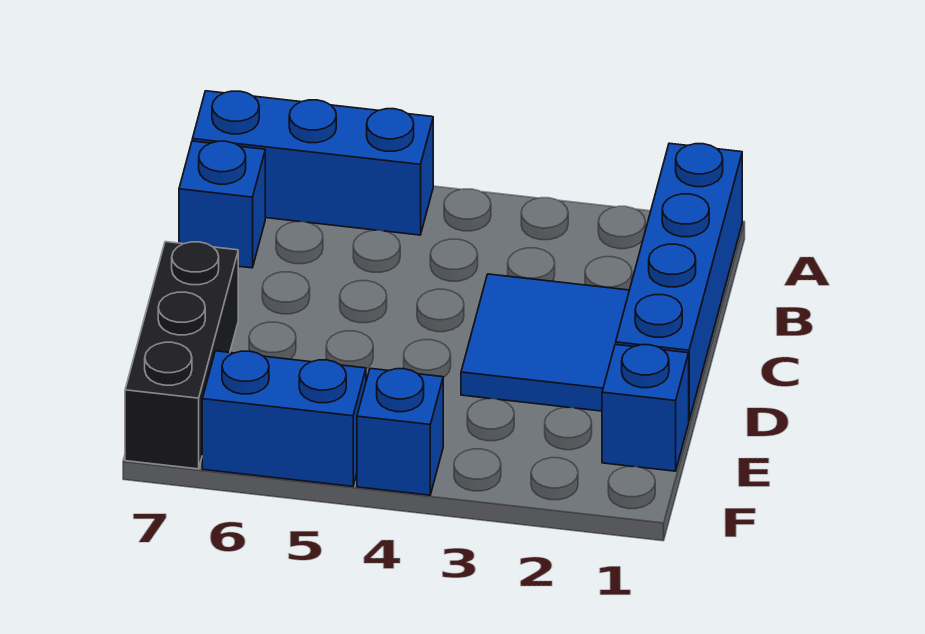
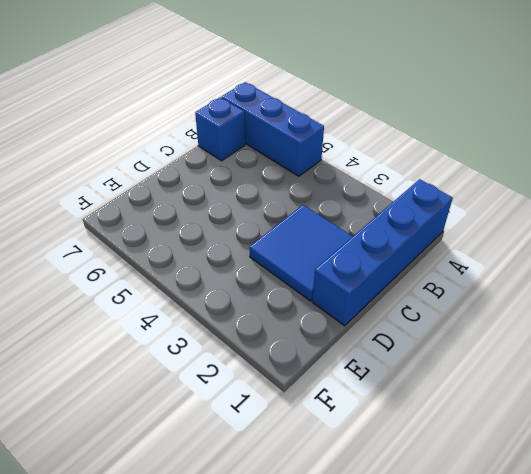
none -> black 1x3 brick [125,242,238,469]
none -> blue 1x1 brick [602,344,689,471]

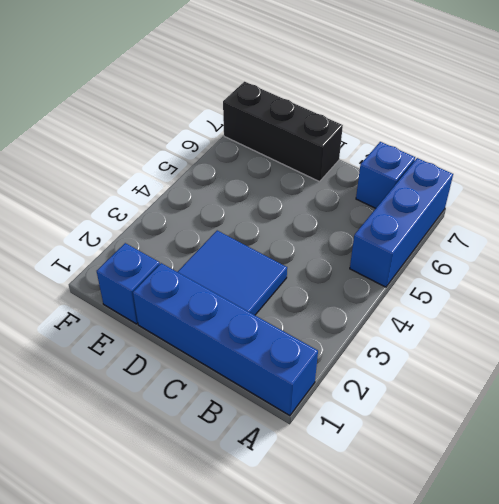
none -> blue 1x1 brick [357,368,443,495]
none -> blue 1x2 brick [202,351,366,486]

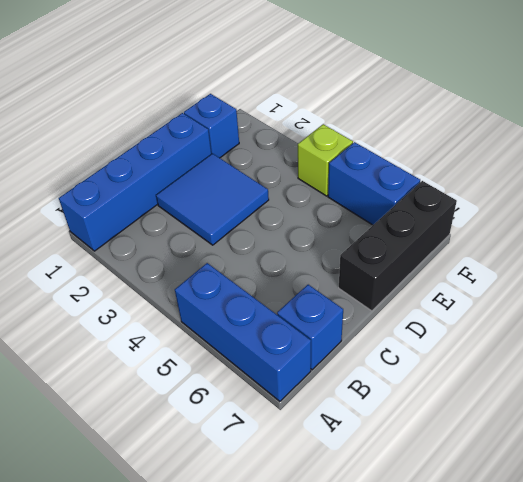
lime 1x1 brick [298,124,353,196] -> blue 1x1 brick [357,368,443,495]

